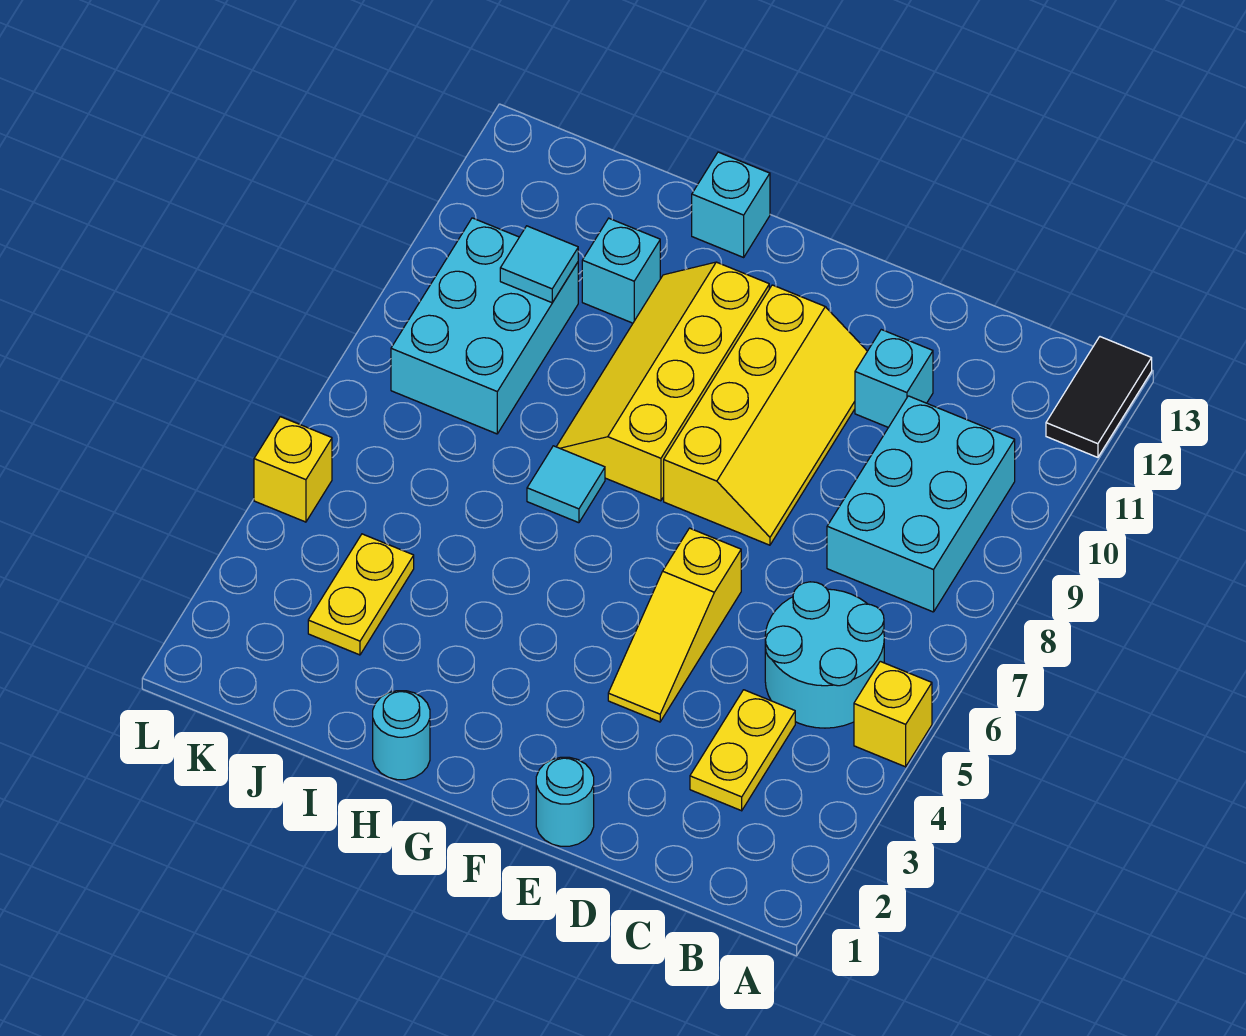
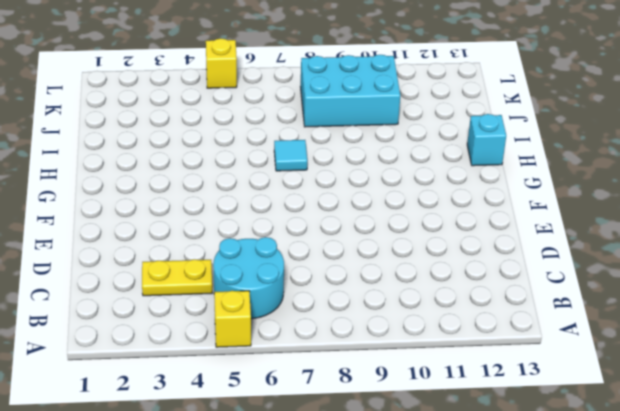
none -> black 1x2 tile [1046,337,1152,457]
none -> cyan 2x3 brick [827,396,1015,612]
none -> cyan 1x1 brick [855,330,933,427]

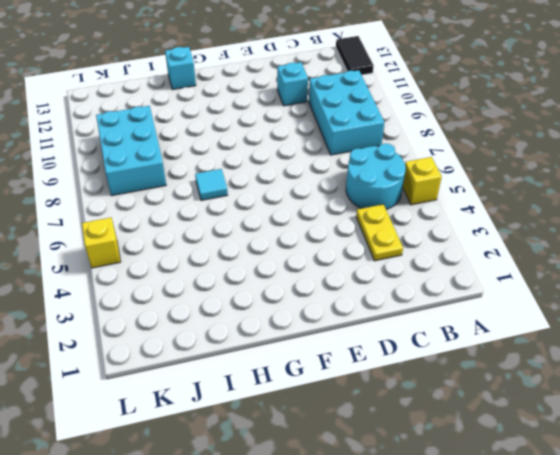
none -> cyan 1x1 round brick [536,757,594,846]
none -> yellow 1x3 slope [608,528,741,722]
none -> yellow 2x4 slope [664,285,867,545]

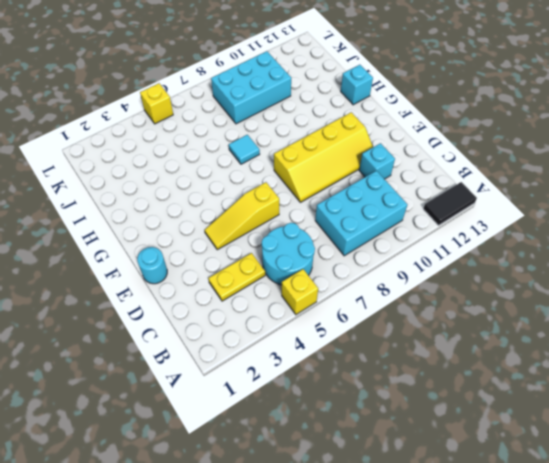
none -> yellow 2x4 slope [556,262,769,501]
none -> cyan 1x1 round brick [373,691,430,780]
none -> cyan 1x1 brick [582,218,660,323]

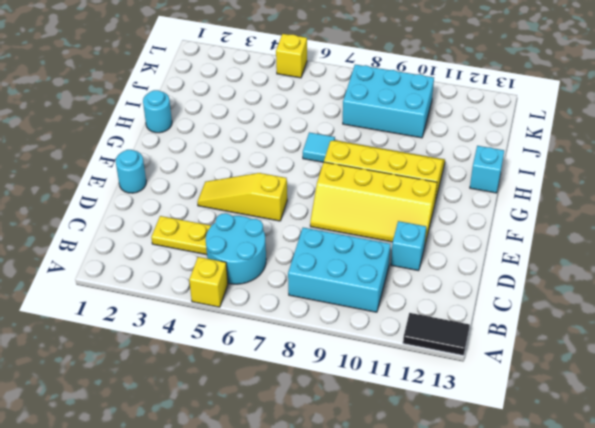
none -> cyan 1x1 brick [582,218,660,323]
none -> yellow 1x2 plate [308,534,414,655]
none -> cyan 1x1 tile [500,226,578,303]

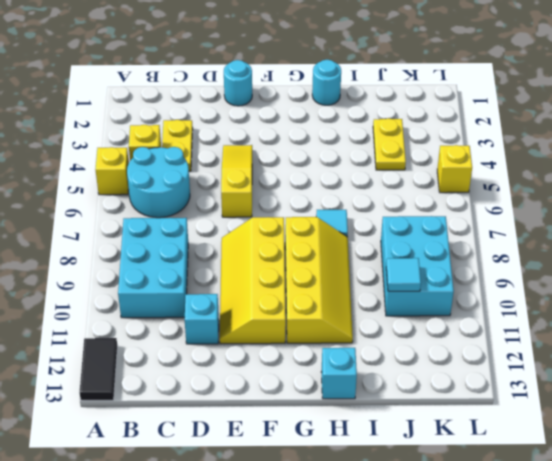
yellow 1x1 brick [129,125,161,161] -> none
none -> cyan 1x1 brick [582,218,660,323]

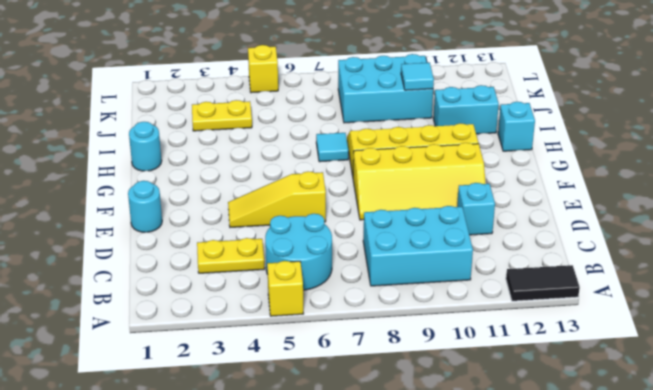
cyan 1x2 brick [433,85,499,134] -> cyan 1x1 brick [582,218,660,323]

